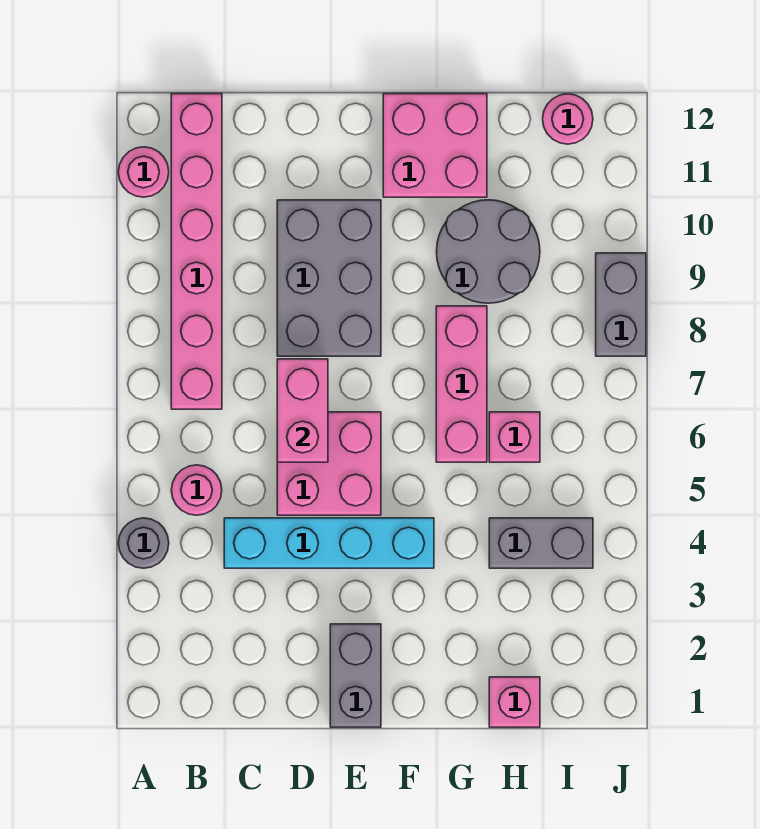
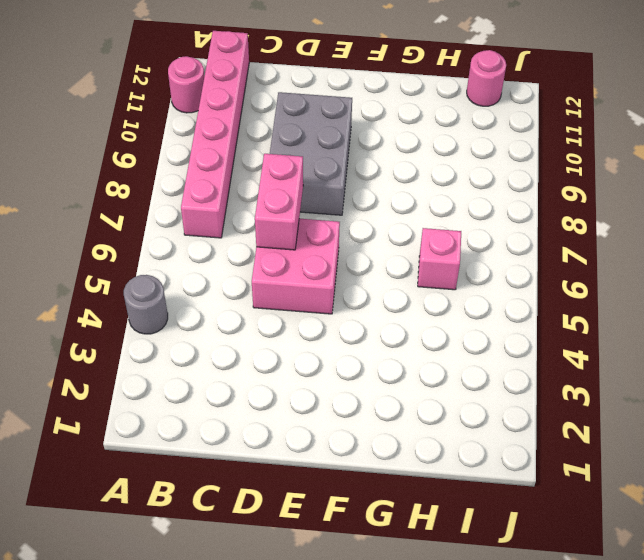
none -> pink 1x1 round brick [171,465,222,515]
none -> cyan 1x4 brick [224,518,434,568]
none -> grey 1x2 brick [330,624,381,727]

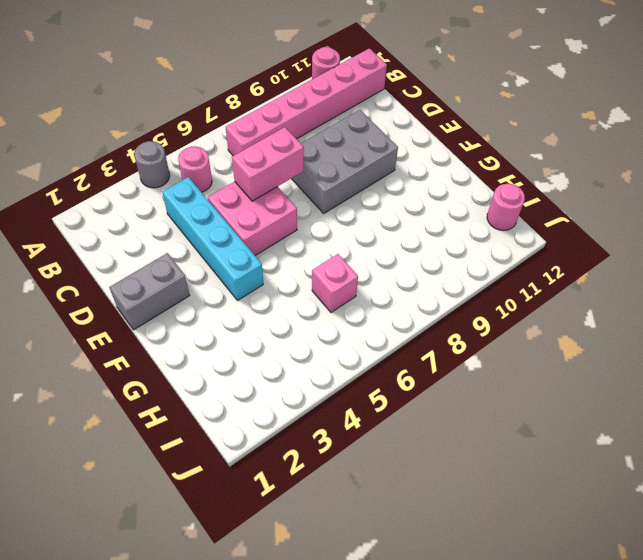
none -> pink 2x2 brick [383,94,487,197]
none -> pink 1x3 brick [436,306,487,462]
none -> grey 2x2 round brick [436,200,540,303]

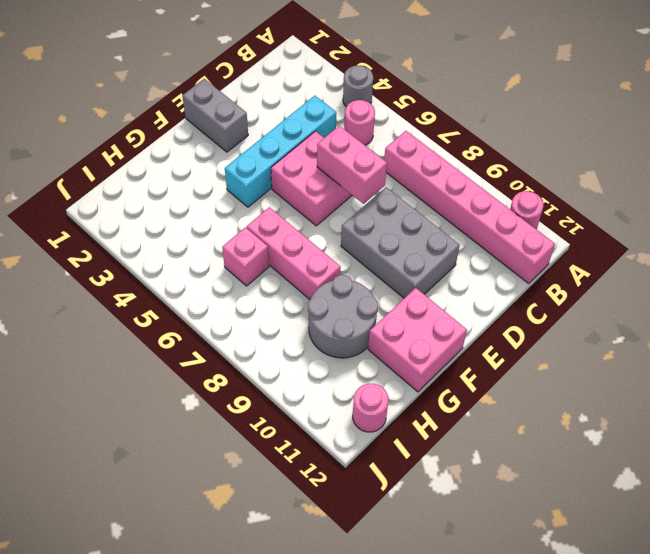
none -> pink 1x1 brick [489,677,540,727]
none -> grey 1x2 brick [489,518,593,568]
none -> grey 1x2 brick [596,253,646,356]

